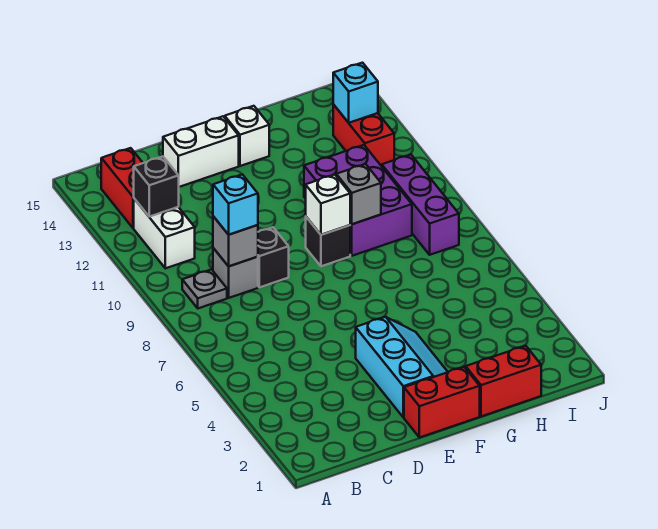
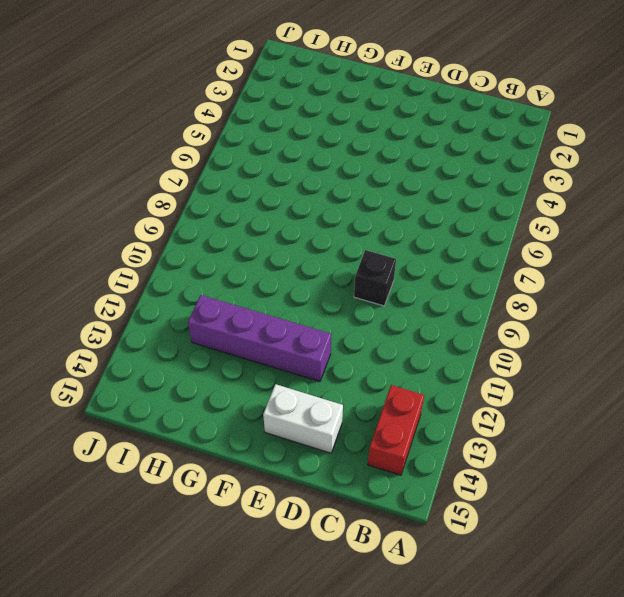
purple 1x4 brick [188,295,331,381] -> none
none -> grey 1x1 plate [182,269,227,308]
none -> white 1x2 brick [134,199,195,268]
none -> grey 1x1 brick [213,248,258,298]

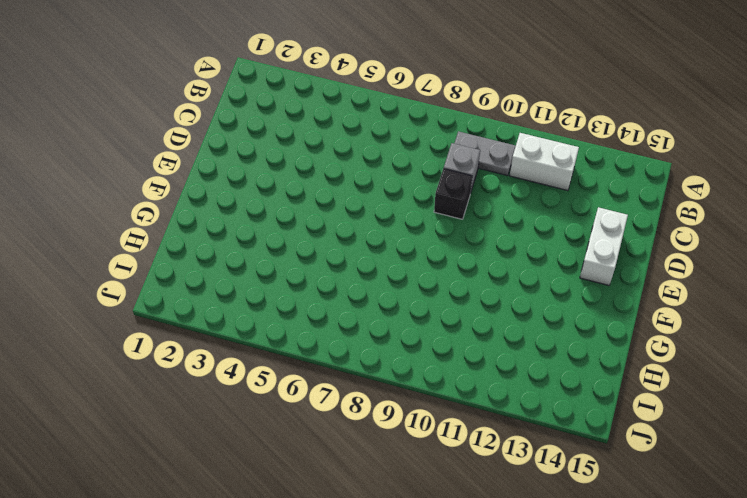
grey 1x2 plate [454,131,516,176] -> grey 1x1 plate [182,269,227,308]
none -> red 1x2 brick [101,148,143,228]
none -> red 1x2 brick [404,367,480,438]
none -> cyan 2x3 slope [356,317,448,417]

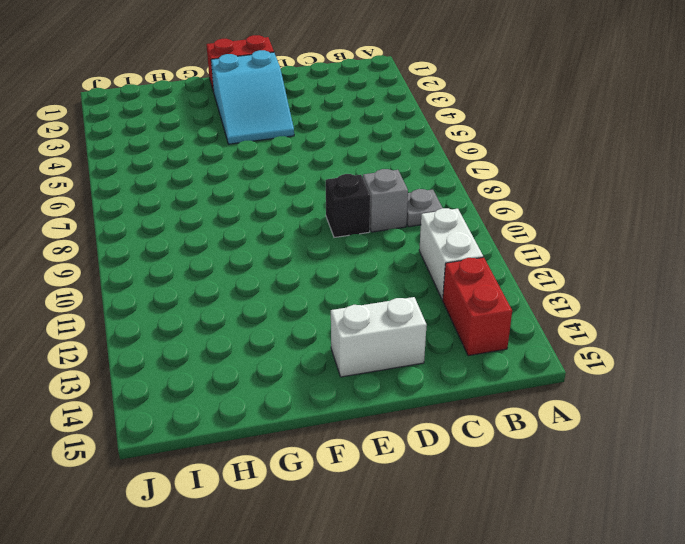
cyan 2x3 slope [211,50,294,144] -> cyan 2x3 slope turned to [356,317,448,417]
none -> black 1x1 brick [306,217,350,266]
none -> white 1x1 brick [225,106,269,166]
none -> red 1x2 brick [466,346,541,416]

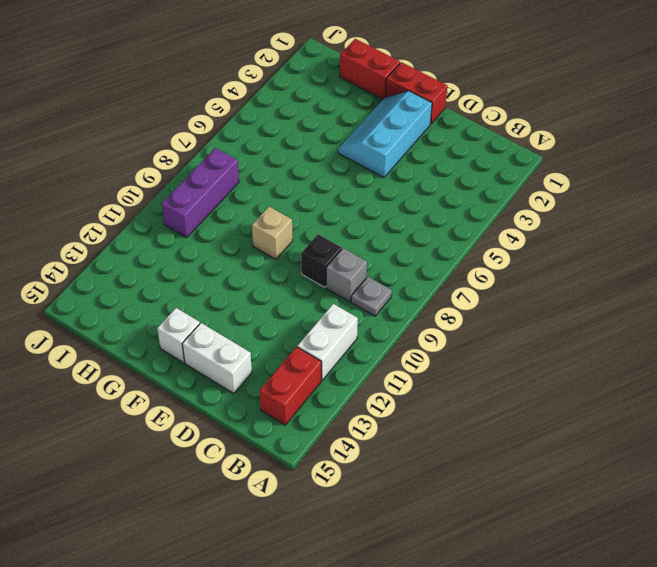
tan 1x1 brick [252,207,293,259] -> black 1x1 brick [306,217,350,266]
none -> purple 2x3 brick [304,145,412,256]
none -> red 1x2 brick [333,105,394,166]
none -> black 1x1 brick [134,157,179,217]

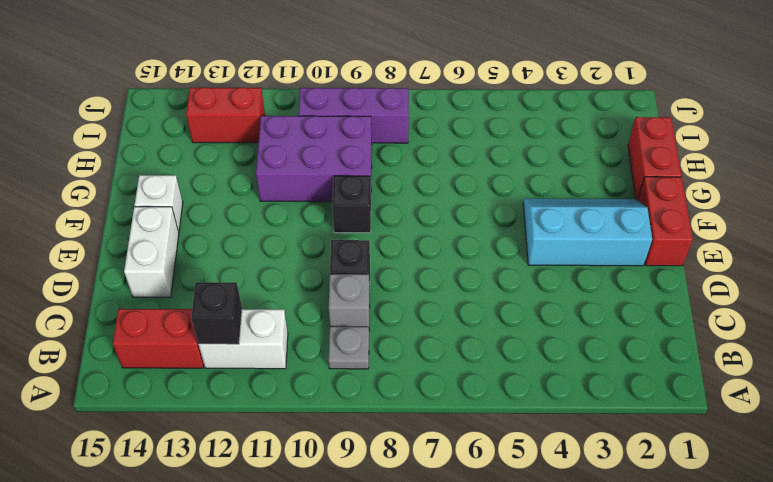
none -> grey 1x1 brick [213,216,258,266]
none -> white 1x1 brick [306,175,350,235]
none -> grey 1x1 brick [336,164,381,224]

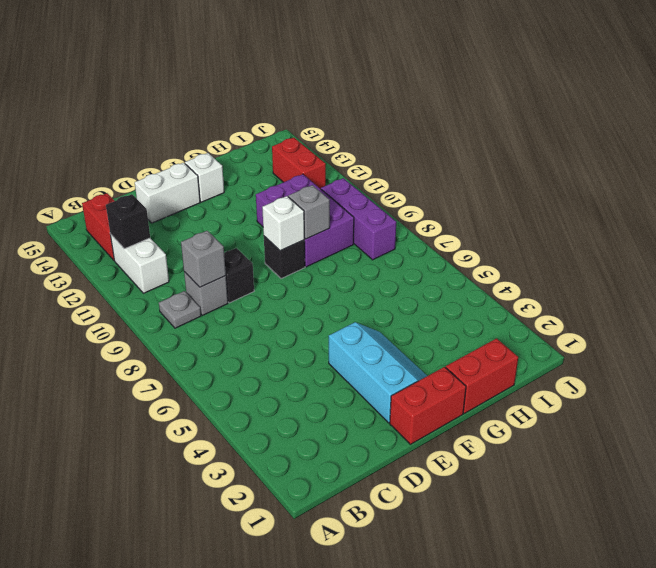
none -> cyan 1x1 brick [333,63,378,123]
none -> cyan 1x1 brick [213,174,258,235]

